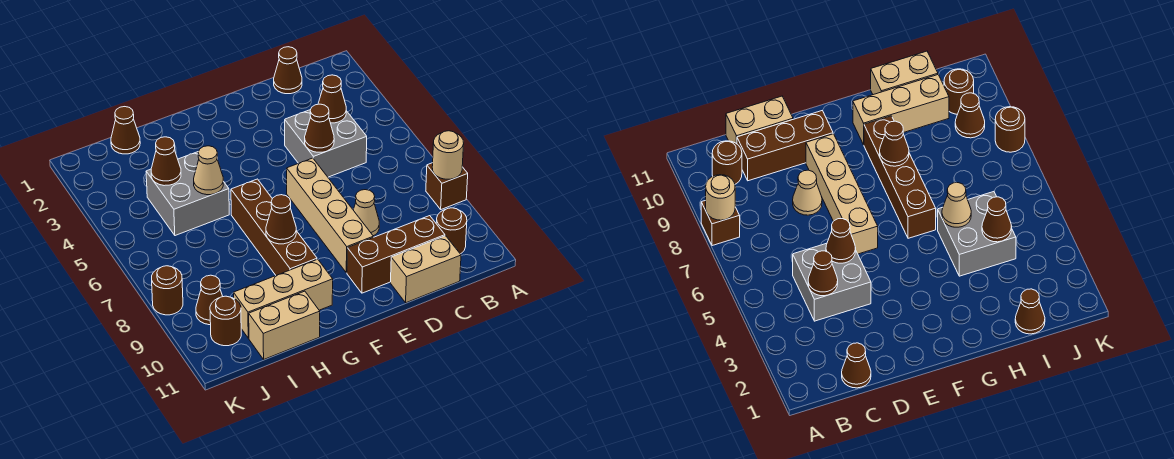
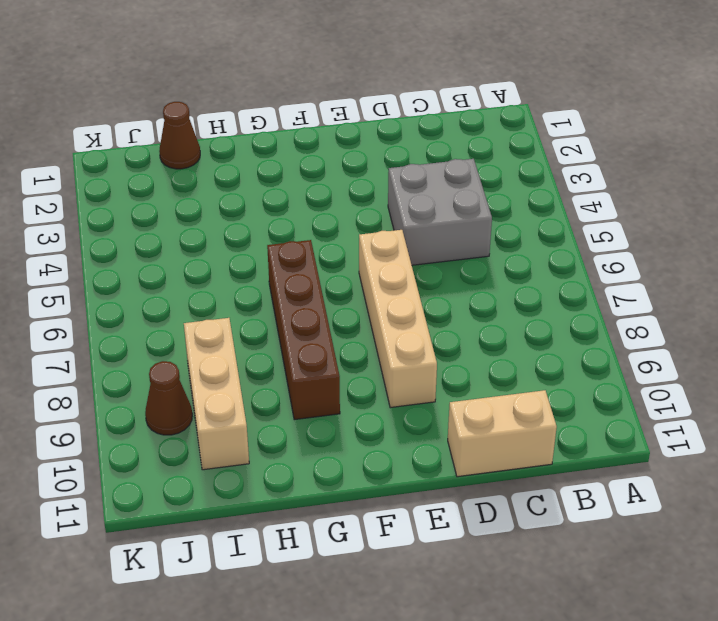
tan 1x3 brick [184,318,249,470] -> tan 1x3 brick turned to [234,259,333,338]
none -> brown 1x1 brick [426,163,468,209]
none -> brown 1x1 round brick [436,208,467,254]
none -> brown 1x1 cone [274,47,302,94]

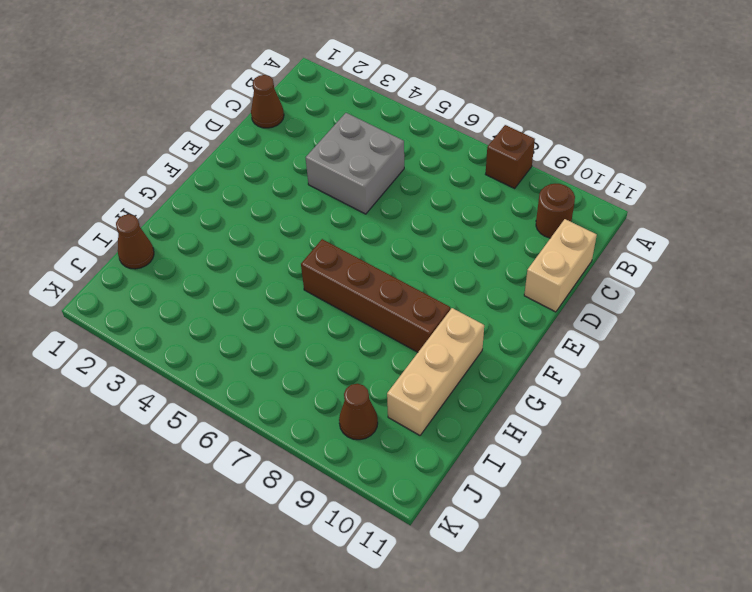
none -> brown 1x3 brick [347,216,445,293]
none -> tan 1x1 cone [354,190,379,236]
none -> tan 1x4 brick [287,158,373,273]

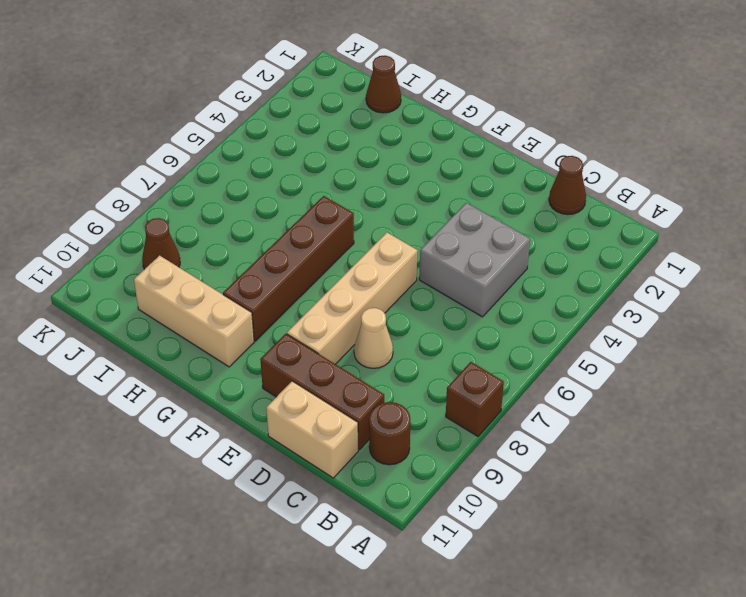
none -> grey 2x2 brick [146,152,229,236]
none -> tan 1x2 brick [249,291,320,359]
none -> brown 1x1 round brick [210,296,241,346]

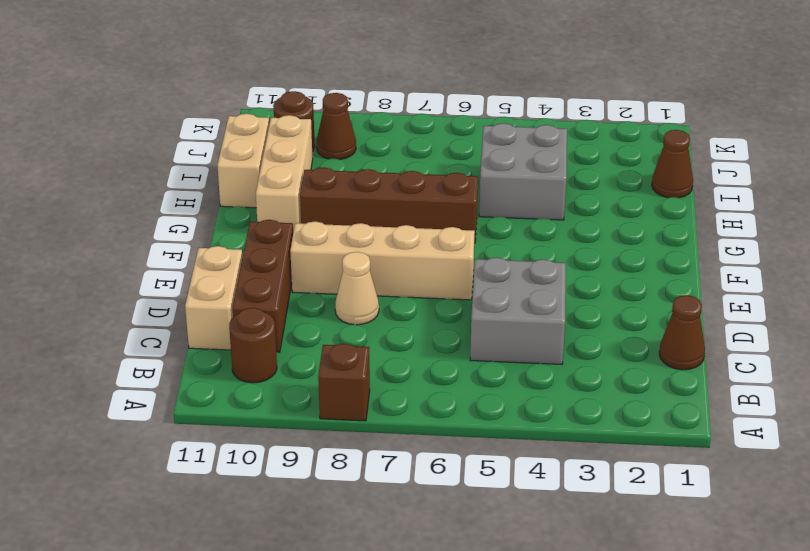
none -> brown 1x1 round brick [152,266,183,315]
none -> tan 1x1 round brick [432,131,464,179]
none -> brown 1x1 cone [318,75,346,123]

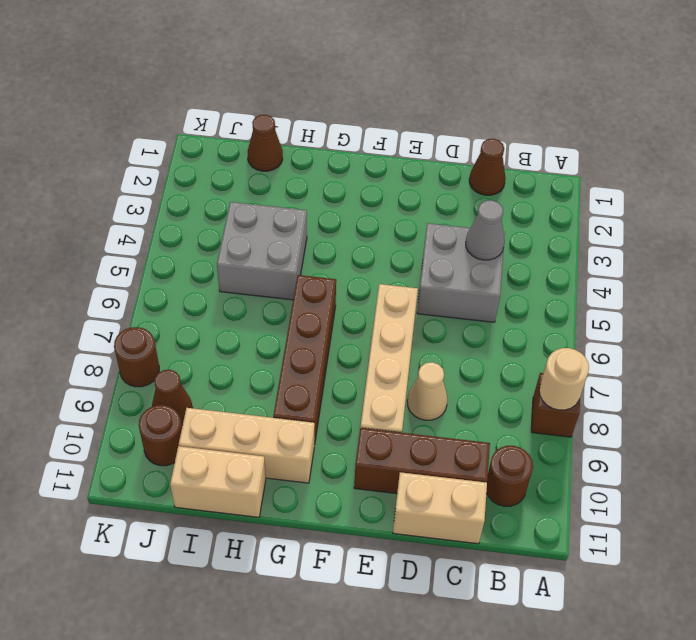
grey 1x1 cone [466,200,505,260] -> brown 1x1 cone [318,75,346,123]
none -> brown 1x1 cone [305,104,334,152]
none -> brown 1x1 cone [266,195,296,244]
none -> tan 1x1 cone [194,146,223,195]

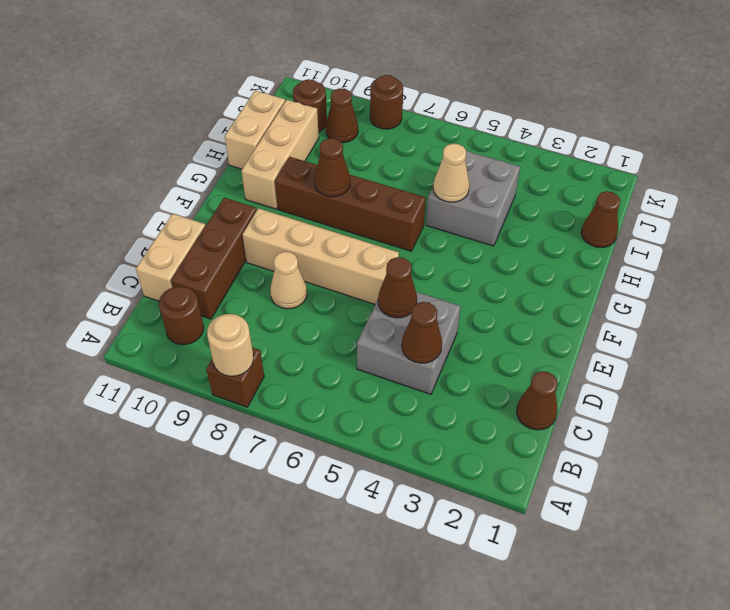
none -> brown 1x1 cone [151,137,181,186]

